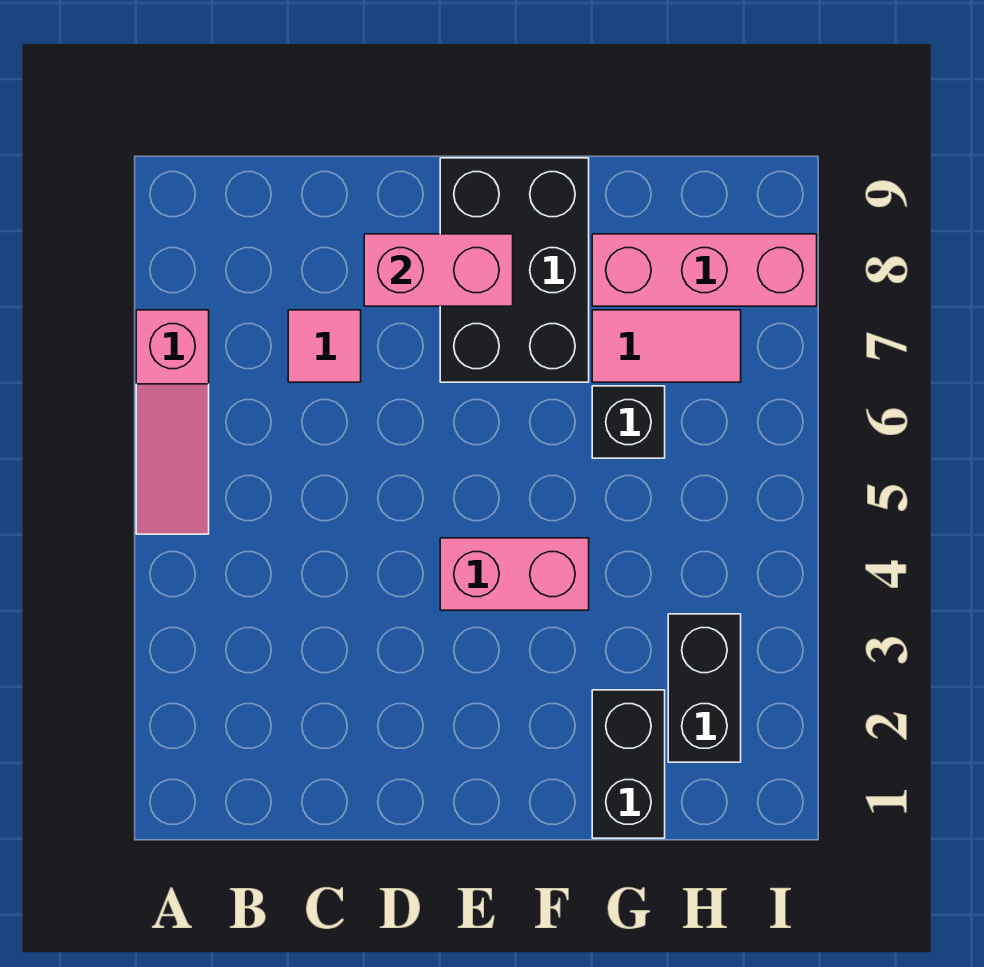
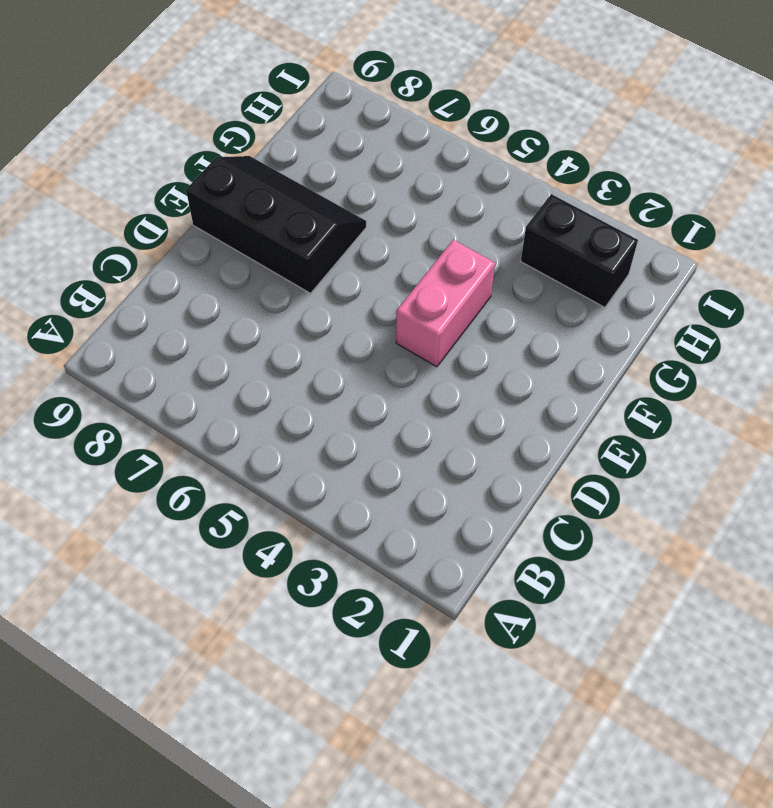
black 2x3 slope [186,156,366,293] -> black 2x3 brick [440,158,589,382]
none -> pink 1x3 slope [136,310,209,534]
none -> pink 1x1 tile [288,310,361,382]

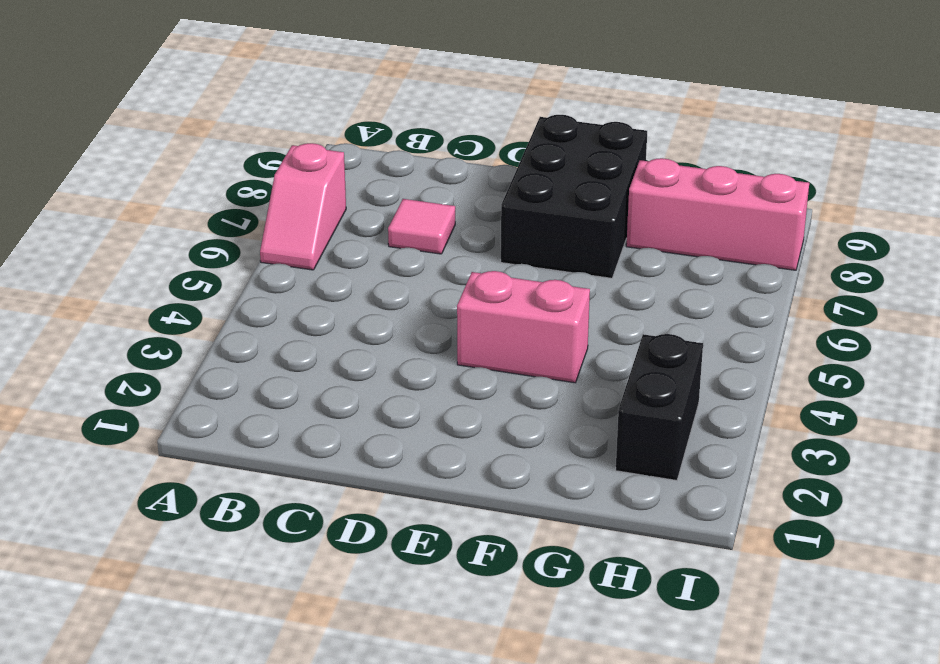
pink 1x2 slope [260,143,346,270] -> pink 1x3 slope [136,310,209,534]
none -> black 1x2 brick [592,690,665,838]
none -> black 1x1 brick [592,386,665,458]

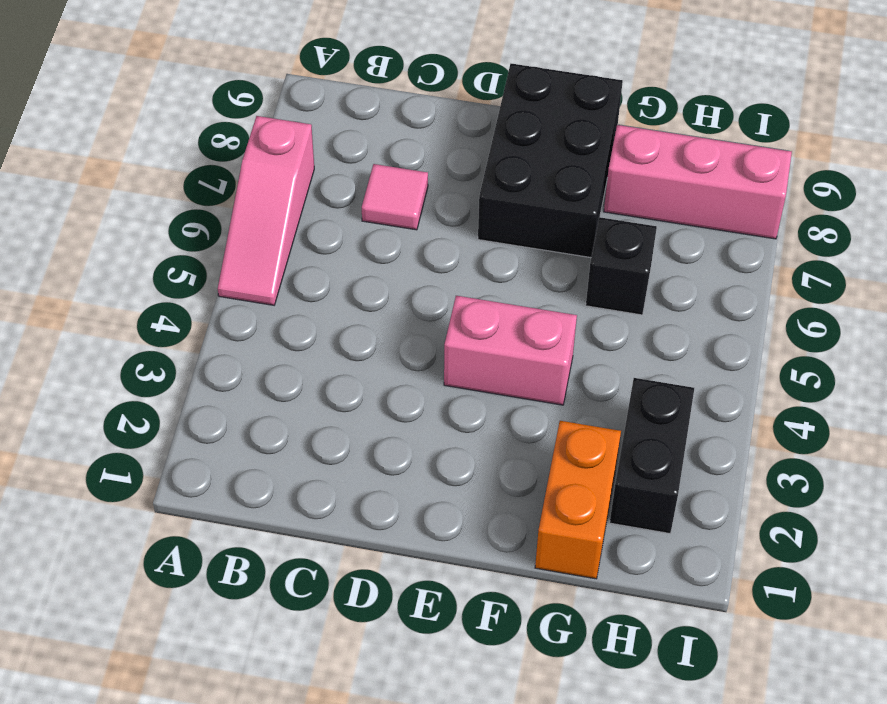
orange 1x2 brick [535,421,621,579] -> black 1x2 brick [592,690,665,838]
none -> pink 1x2 tile [592,310,741,382]
none -> pink 1x2 brick [364,234,513,306]

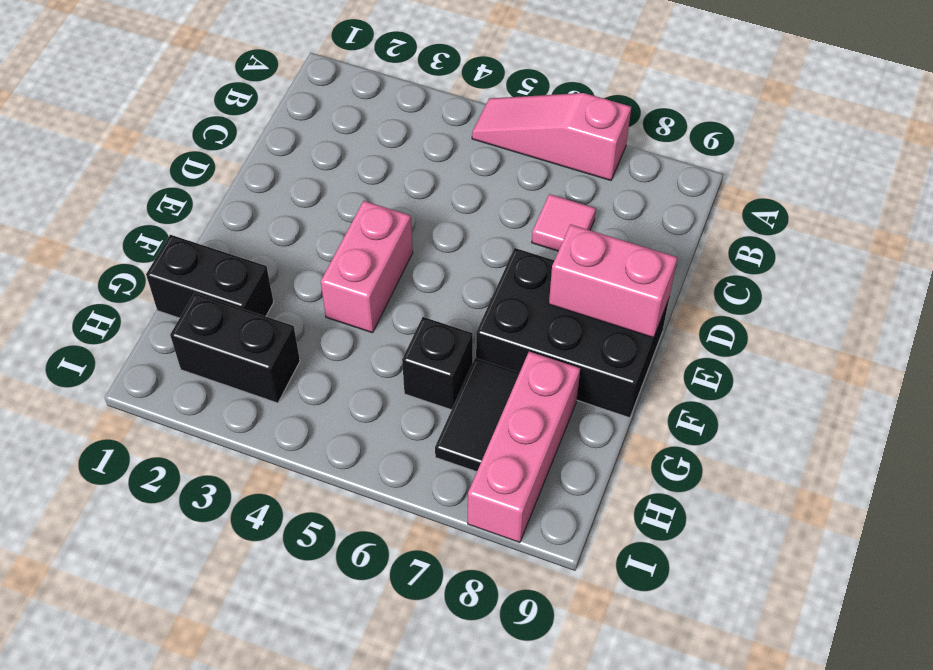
pink 1x2 brick [549,224,677,338] -> pink 1x2 brick turned to [364,234,513,306]
black 1x2 tile [435,358,520,472] -> pink 1x2 tile [592,310,741,382]

